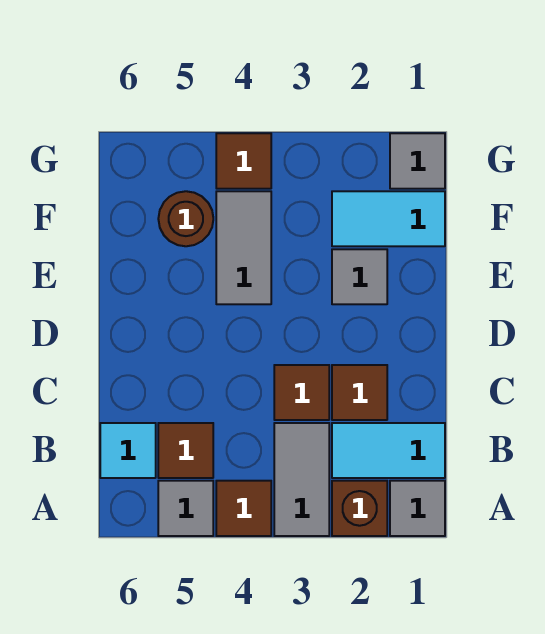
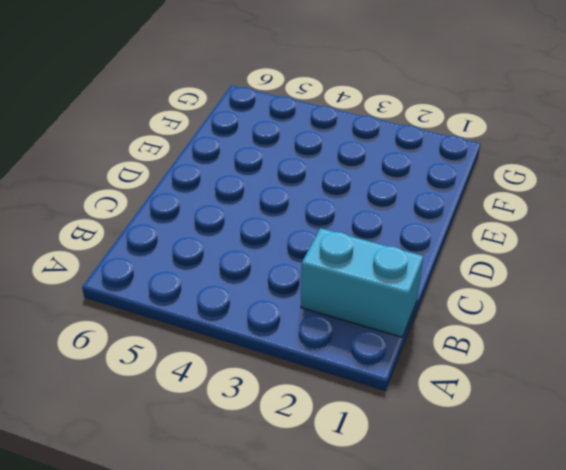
cyan 1x2 brick [301,228,423,337] -> cyan 1x2 tile [332,423,445,478]
none -> grey 1x1 tile [390,481,445,536]
none -> brown 1x1 brick [332,481,387,536]
none -> grey 1x2 tile [274,423,329,536]

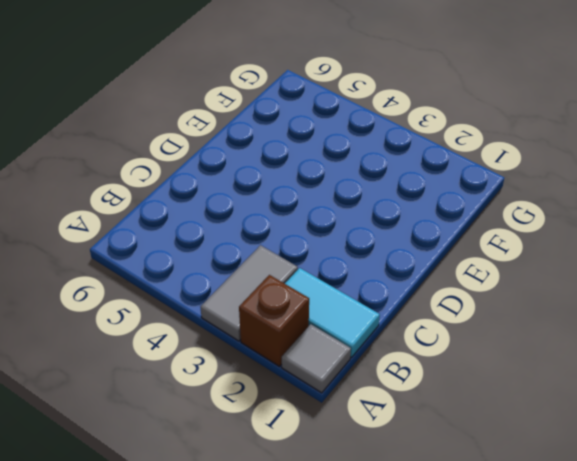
none -> brown 1x1 tile [216,481,271,536]
none -> grey 1x1 tile [158,481,213,536]
none -> brown 1x1 tile [158,423,213,478]

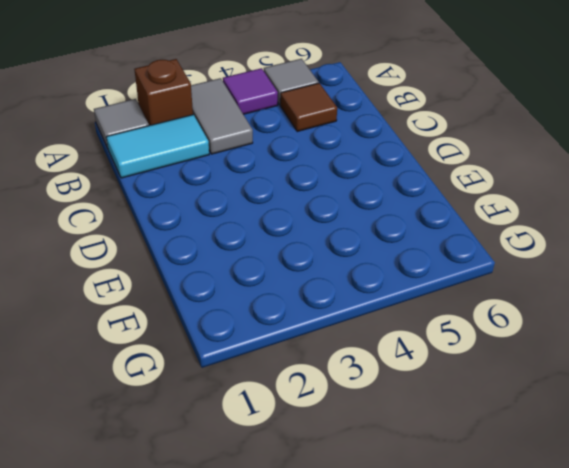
purple 1x1 tile [223,68,278,114] -> brown 1x1 tile [216,481,271,536]
none -> cyan 1x1 tile [100,423,156,478]
none -> brown 1x1 tile [332,365,387,420]
none -> brown 1x1 tile [274,365,329,420]

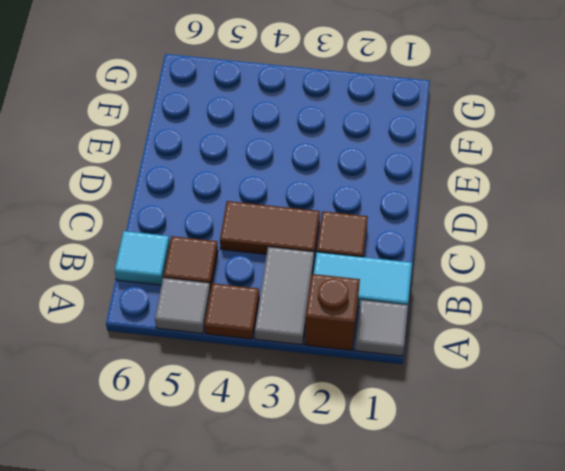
brown 1x2 tile [220,201,320,257] -> brown 1x1 tile [274,365,329,420]
none -> grey 1x1 tile [332,249,387,304]
none -> grey 1x2 tile [216,191,271,304]
none -> cyan 1x2 tile [332,191,445,246]

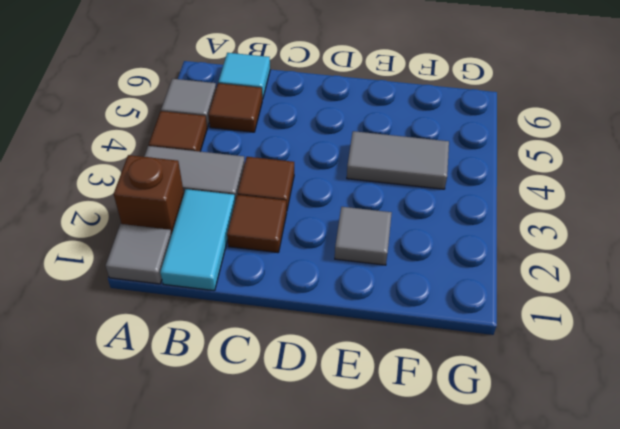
none -> cyan 1x2 tile [332,191,445,246]
none -> brown 1x1 round brick [158,191,213,246]
none -> grey 1x1 tile [390,133,445,189]

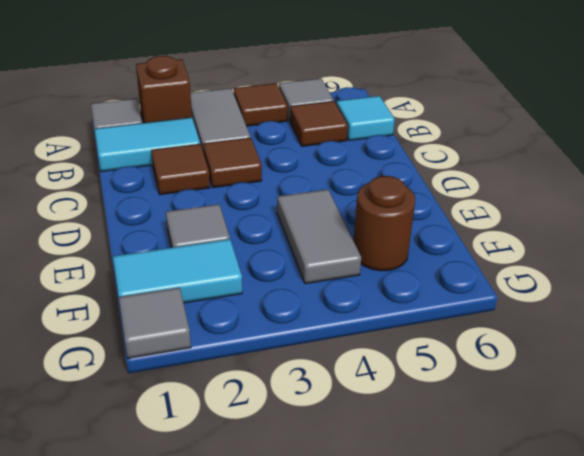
none -> brown 1x1 tile [216,133,271,189]

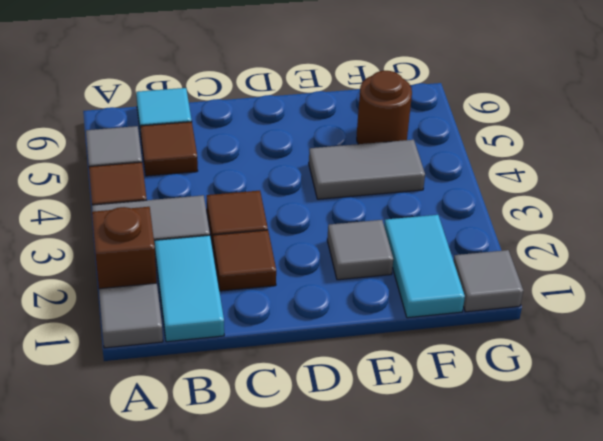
none -> brown 1x1 tile [216,133,271,189]

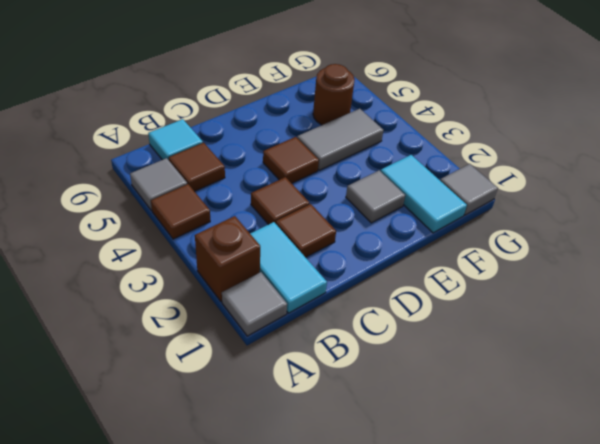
brown 1x1 tile [263,137,319,183] -> brown 1x1 tile moved to [216,133,271,189]
none -> grey 1x2 tile [274,423,329,536]

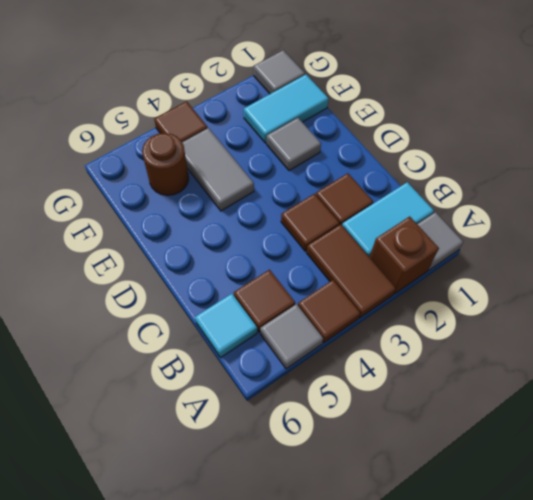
brown 1x2 tile [307,224,396,318] -> grey 1x2 tile [274,423,329,536]

